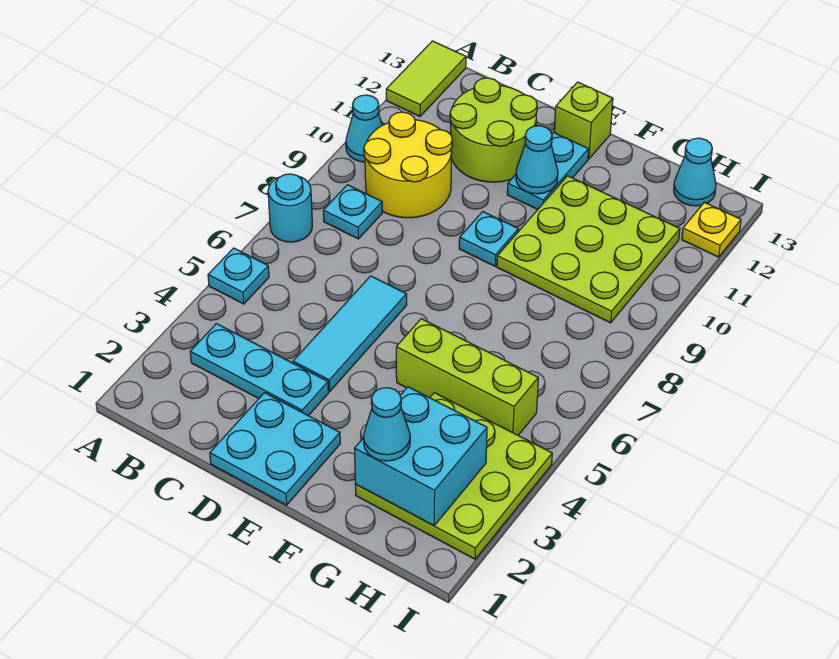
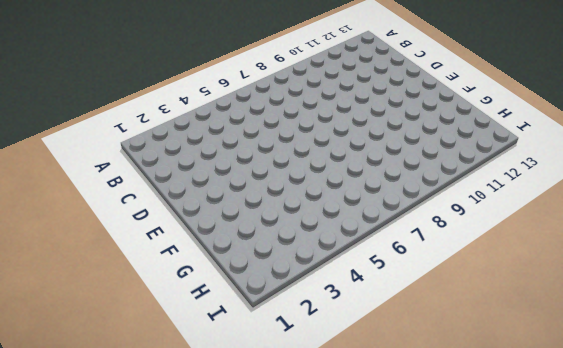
none -> cyan 1x1 plate [208,248,269,304]
none -> cyan 1x1 round brick [268,174,312,242]
none -> cyan 1x1 cone [346,95,382,162]

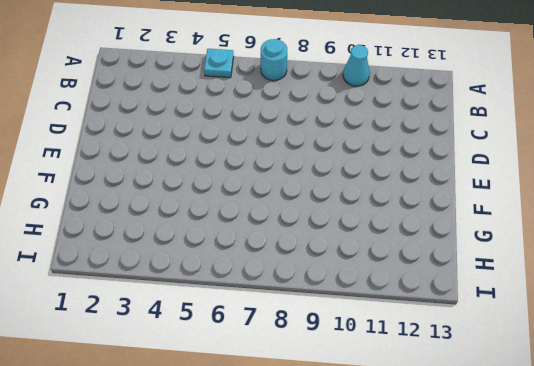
none -> lime 1x2 tile [386,41,466,116]
none -> cyan 1x3 plate [190,324,329,416]
none -> cyan 1x1 plate [323,185,382,239]

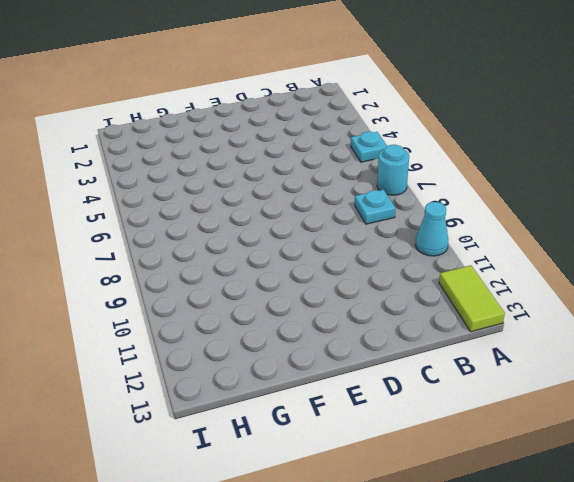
none -> cyan 1x3 plate [190,324,329,416]
none -> yellow 2x2 round brick [364,112,452,218]
none -> lime 2x2 round brick [450,78,537,182]

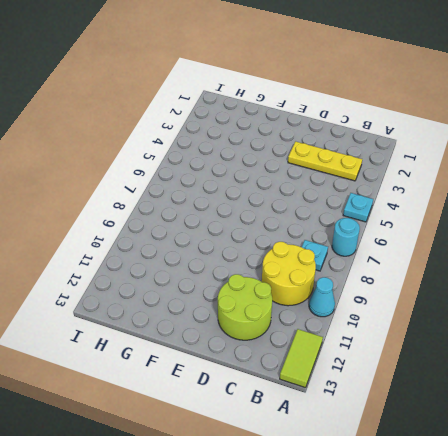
yellow 1x3 plate [288,141,362,181] -> cyan 1x3 plate [190,324,329,416]
none -> cyan 2x2 plate [210,393,340,505]
none -> cyan 1x3 tile [293,276,407,391]
none -> cyan 1x1 plate [459,212,518,266]

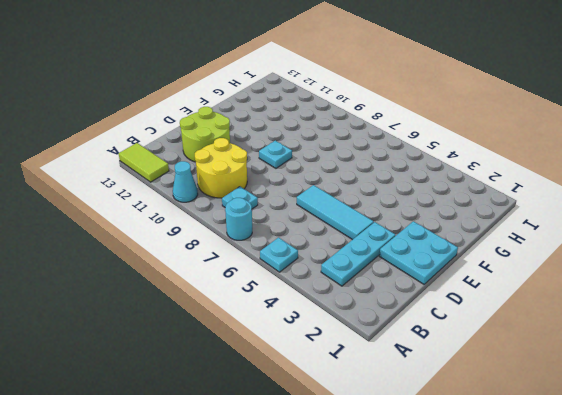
none -> cyan 1x2 plate [507,132,589,209]
none -> lime 1x1 brick [554,82,613,159]
none -> lime 1x3 brick [396,319,538,435]

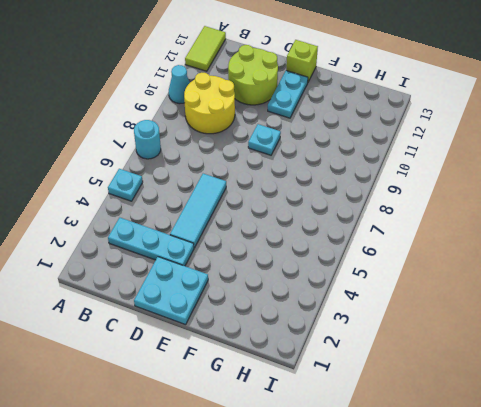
none -> cyan 1x1 plate [323,185,382,239]
none -> lime 1x3 brick [396,319,538,435]
none -> lime 3x3 plate [497,176,680,323]

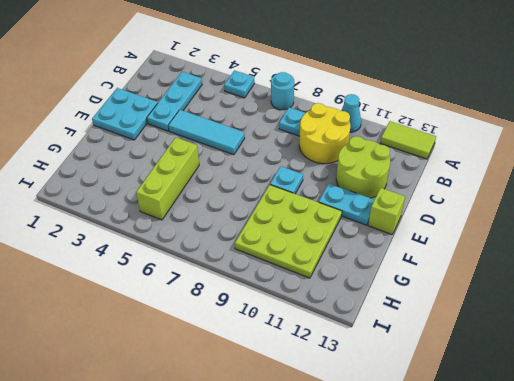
none -> lime 3x3 plate [355,393,552,559]
none -> cyan 1x1 cone [674,138,716,206]
none -> yellow 1x1 plate [682,202,741,257]

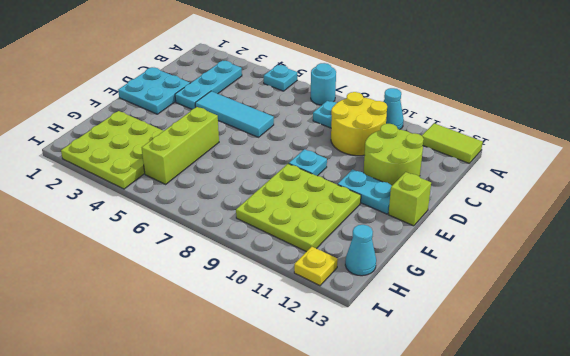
none -> cyan 1x1 cone [516,126,558,194]
none -> cyan 2x2 brick [354,387,487,526]
none -> cyan 1x1 cone [363,388,410,461]

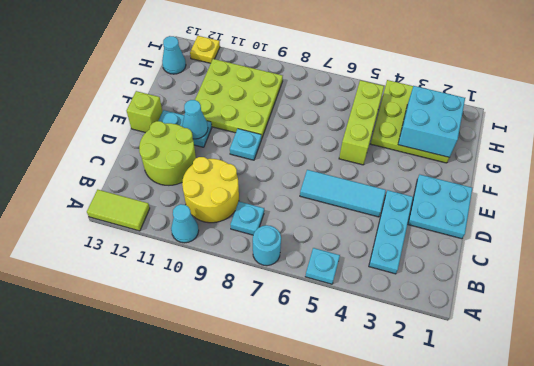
none -> cyan 1x1 cone [363,388,410,461]

